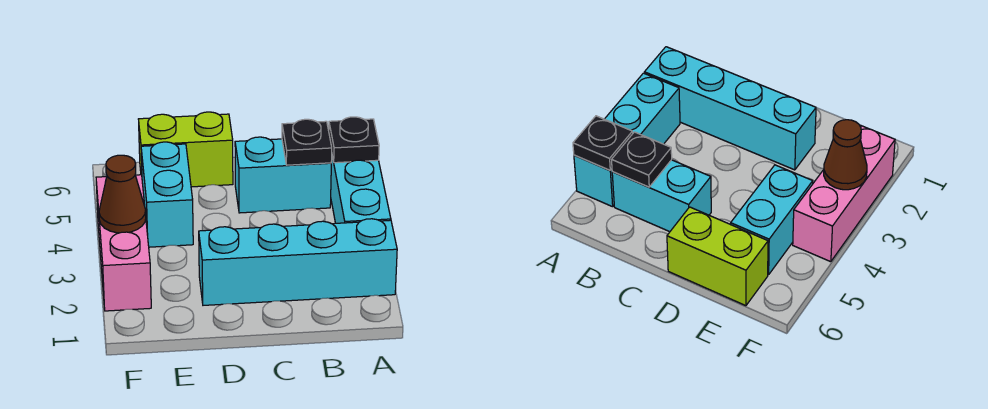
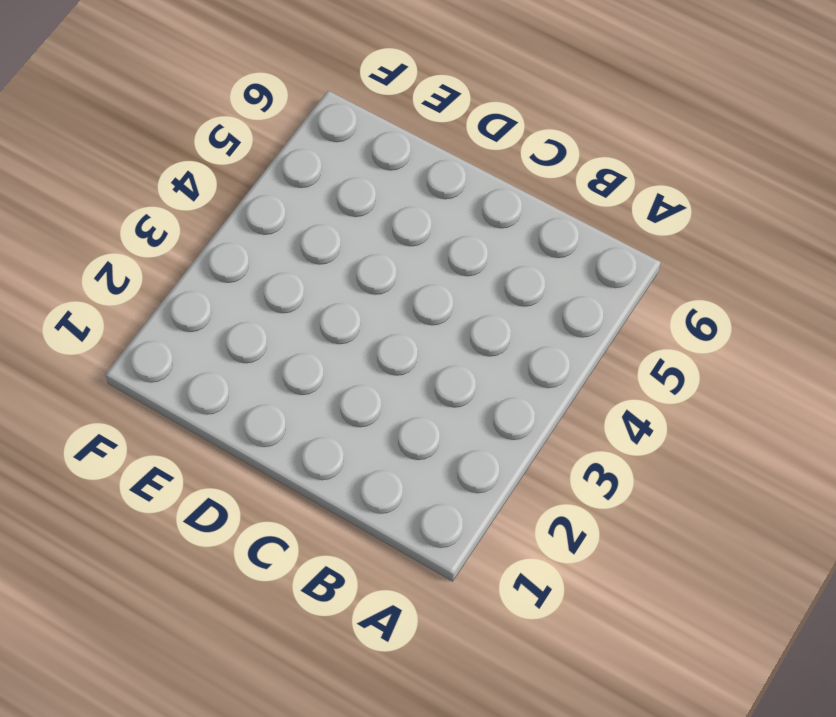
none -> cyan 1x4 brick [199,219,397,305]
none -> cyan 1x3 brick [331,157,391,223]

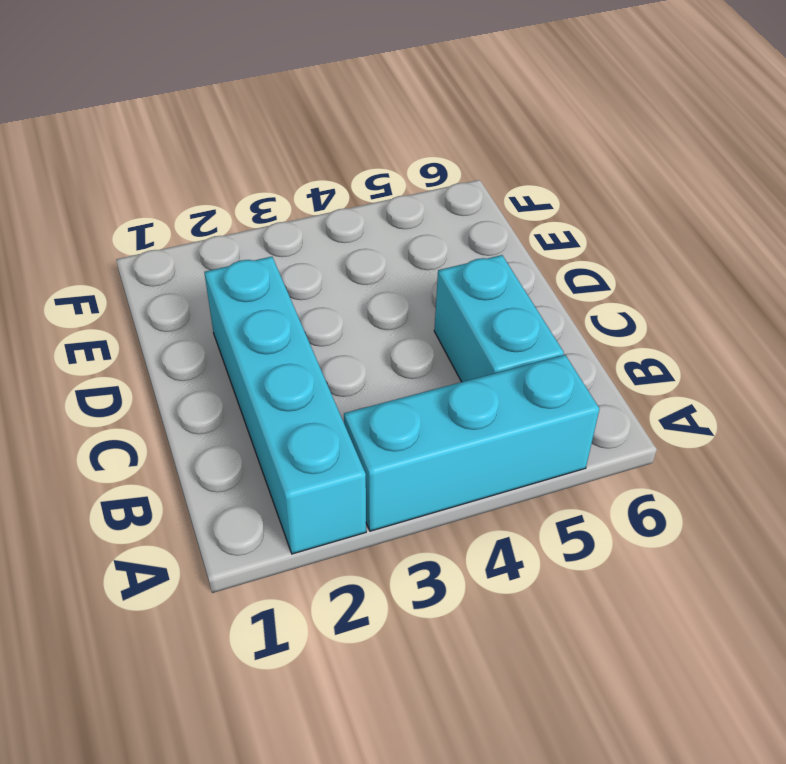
none -> lime 1x2 brick [139,112,233,187]
none -> cyan 1x2 brick [141,142,193,247]

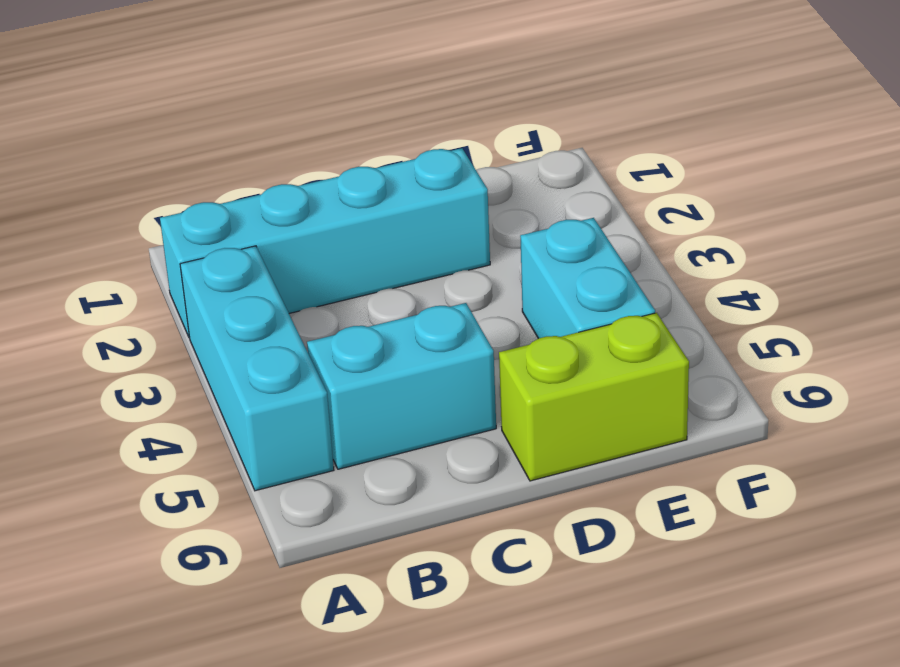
none -> pink 1x3 brick [96,175,151,311]
none -> black 1x1 plate [329,117,379,163]

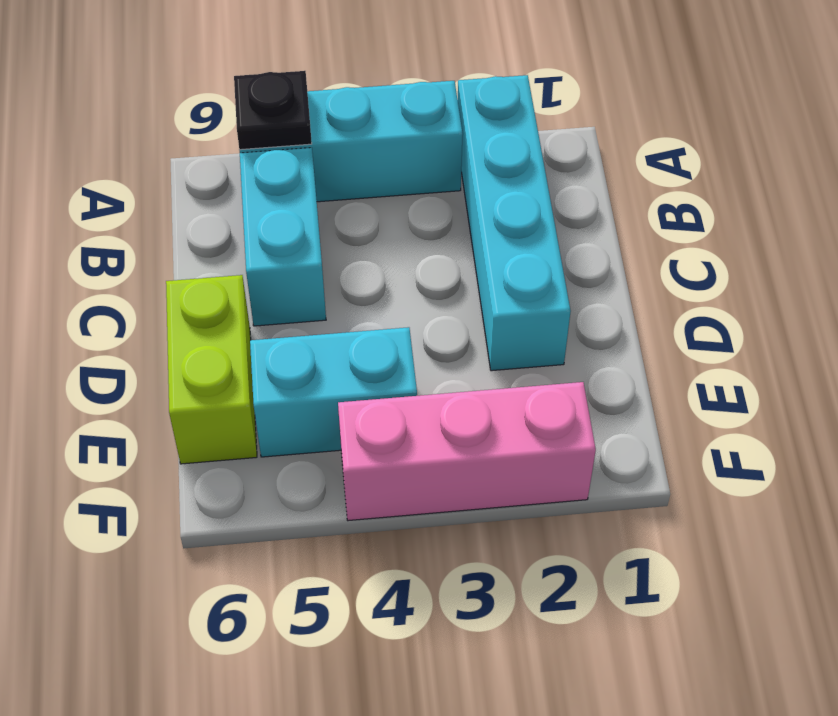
none -> black 1x1 plate [282,119,332,165]
none -> brown 1x1 cone [99,155,146,233]

